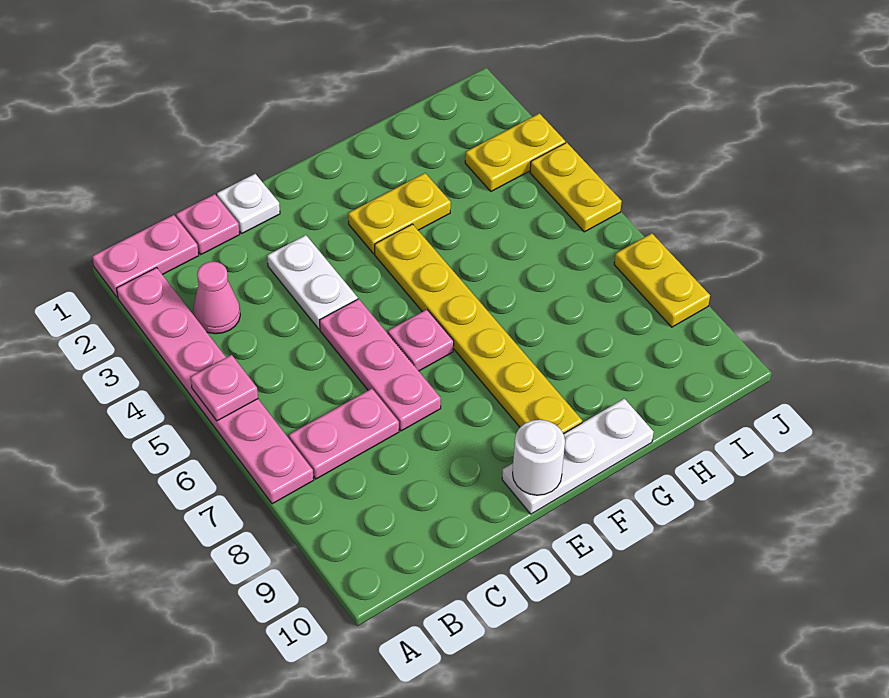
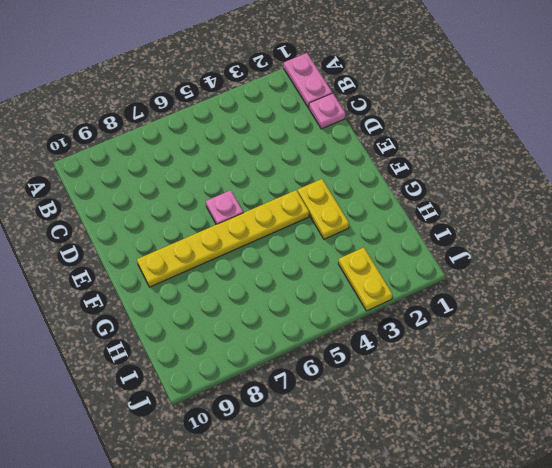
none -> pink 1x6 plate [116,268,314,504]
none -> pink 1x1 cone [193,262,240,334]
none -> pink 1x2 plate [289,389,399,479]

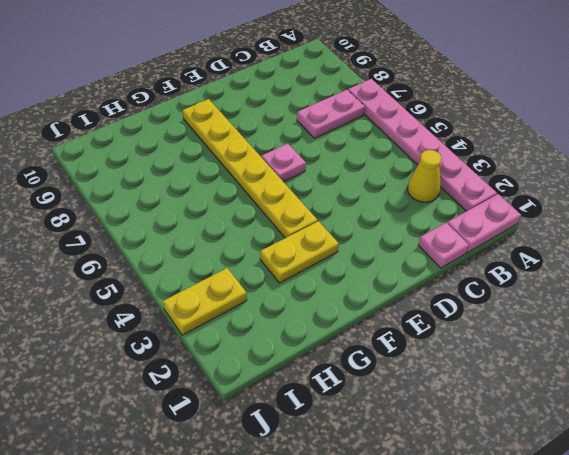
yellow 1x1 cone [407,150,442,202] -> pink 1x1 cone [193,262,240,334]
none -> white 1x1 plate [217,174,280,233]
none -> white 1x2 plate [267,235,358,329]
none -> pink 1x3 plate [320,299,441,431]

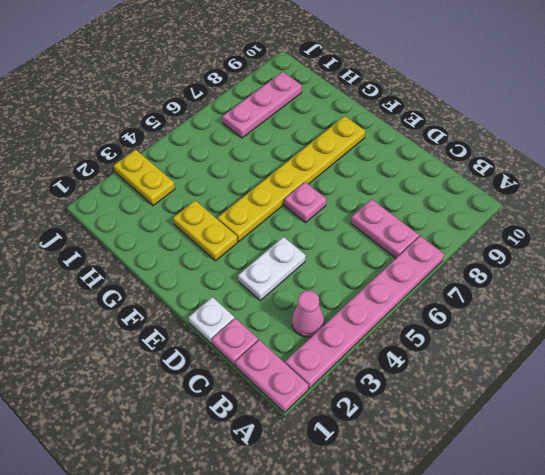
pink 1x3 plate [222,72,302,138] -> pink 1x3 plate moved to [320,299,441,431]
none -> white 1x3 plate [502,399,654,514]
none -> yellow 1x2 plate [530,143,622,232]
none -> yellow 1x2 plate [614,233,710,327]

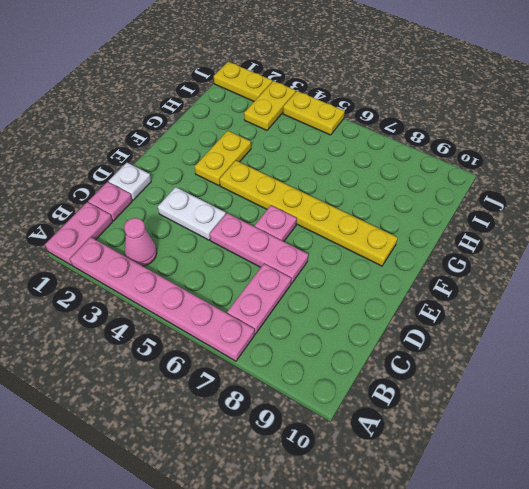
yellow 1x2 plate [214,62,272,101] -> yellow 1x2 plate moved to [614,233,710,327]
none -> white 1x3 plate [502,399,654,514]
none -> pink 1x1 plate [190,355,258,421]
none -> white 1x1 round brick [513,420,565,495]

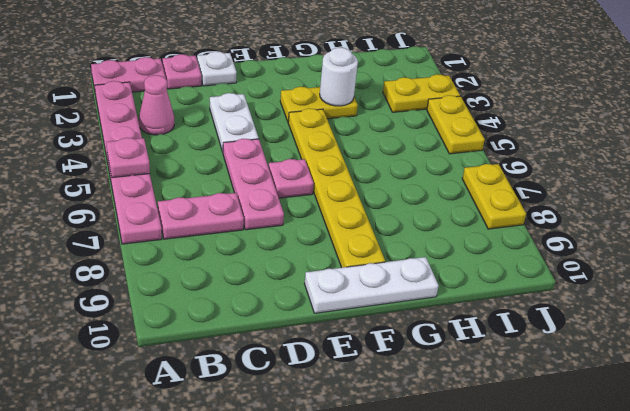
white 1x1 round brick [320,47,358,106] -> white 1x1 round brick moved to [513,420,565,495]

